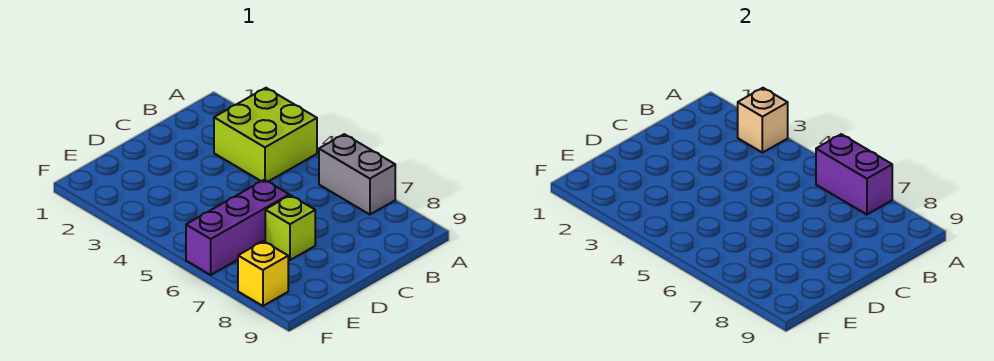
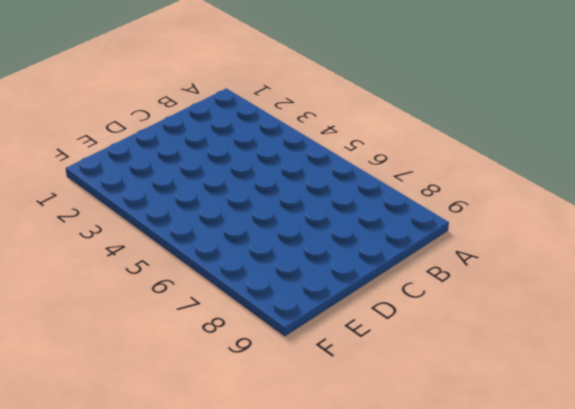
none -> lime 2x2 brick [214,88,317,182]
none -> grey 1x2 brick [319,134,395,215]

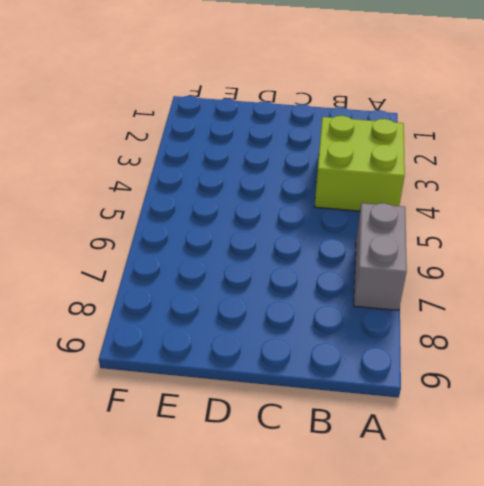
none -> purple 1x3 brick [186,180,289,275]
none -> lime 1x1 brick [265,195,315,260]

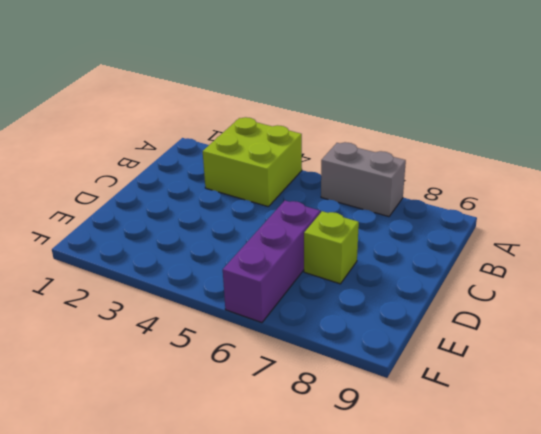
none -> yellow 1x1 brick [238,241,288,306]
none -> tan 1x1 brick [738,88,788,153]

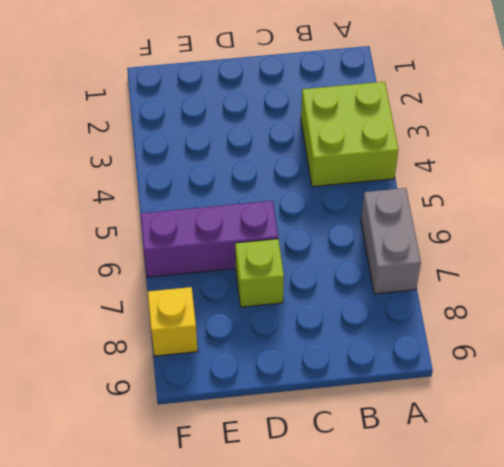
none -> tan 1x1 brick [738,88,788,153]
none -> purple 1x2 brick [816,134,892,215]

